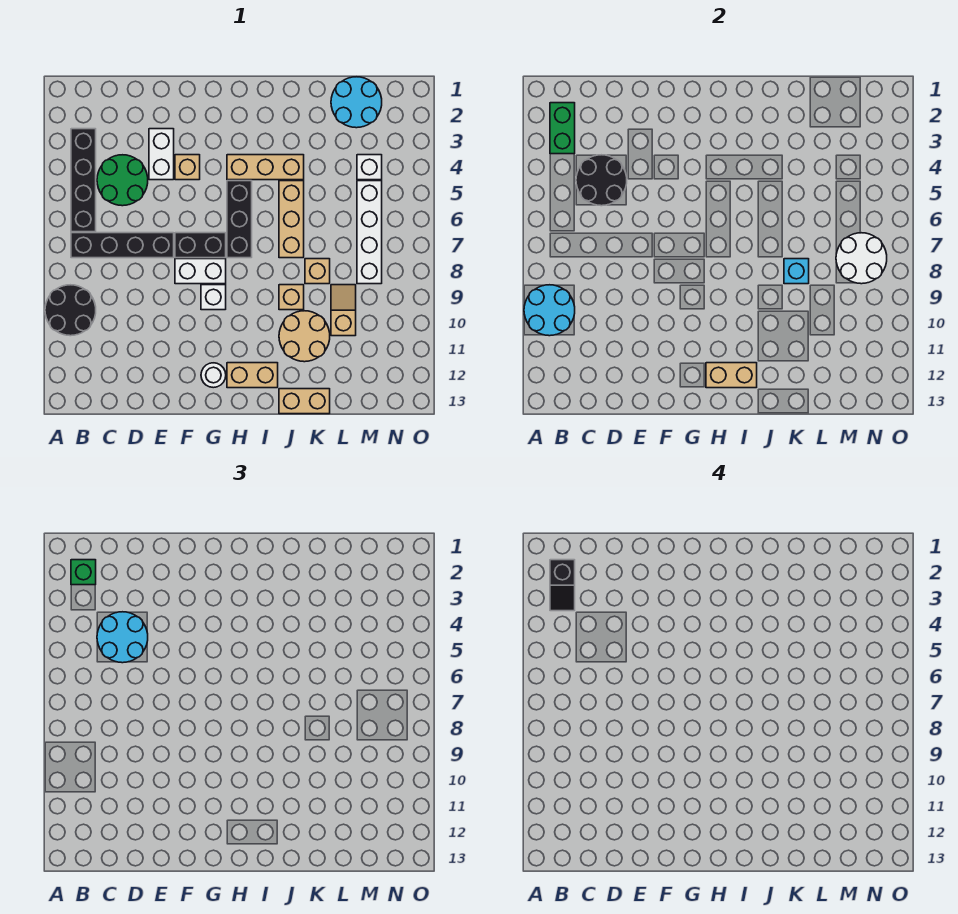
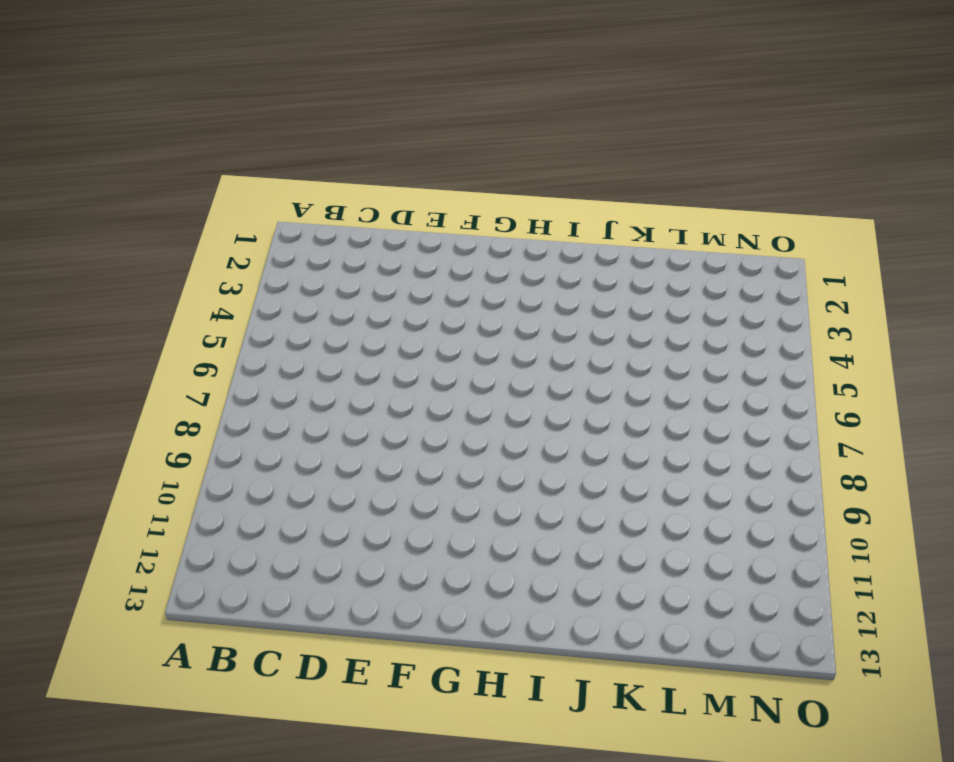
none -> black 2x2 round brick [45,285,96,336]
none -> black 1x4 brick [71,129,96,232]
none -> black 1x4 brick [71,233,174,258]
none -> green 2x2 round brick [97,155,148,206]

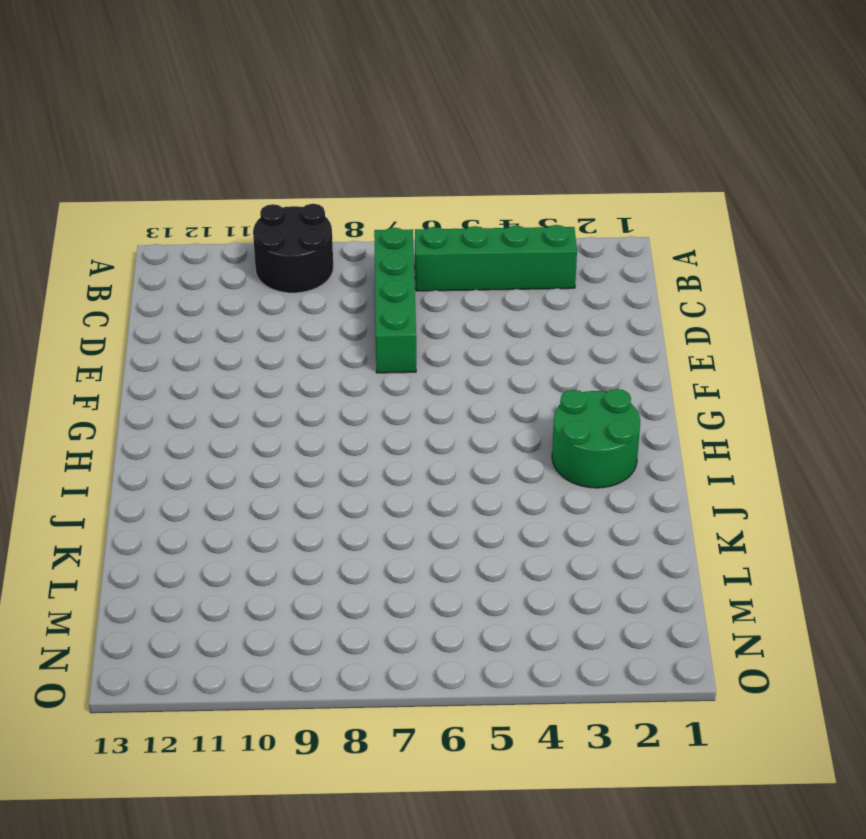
green 1x4 brick [415,225,577,291] -> black 1x4 brick [71,129,96,232]
green 1x4 brick [374,228,416,373] -> black 1x4 brick [71,233,174,258]
green 2x2 round brick [552,389,640,488] -> green 2x2 round brick moved to [97,155,148,206]
none -> white 1x2 brick [149,129,174,180]
none -> tan 1x1 brick [175,155,200,180]
none -> black 1x2 brick [175,233,226,258]
none -> white 1x2 brick [175,259,226,284]

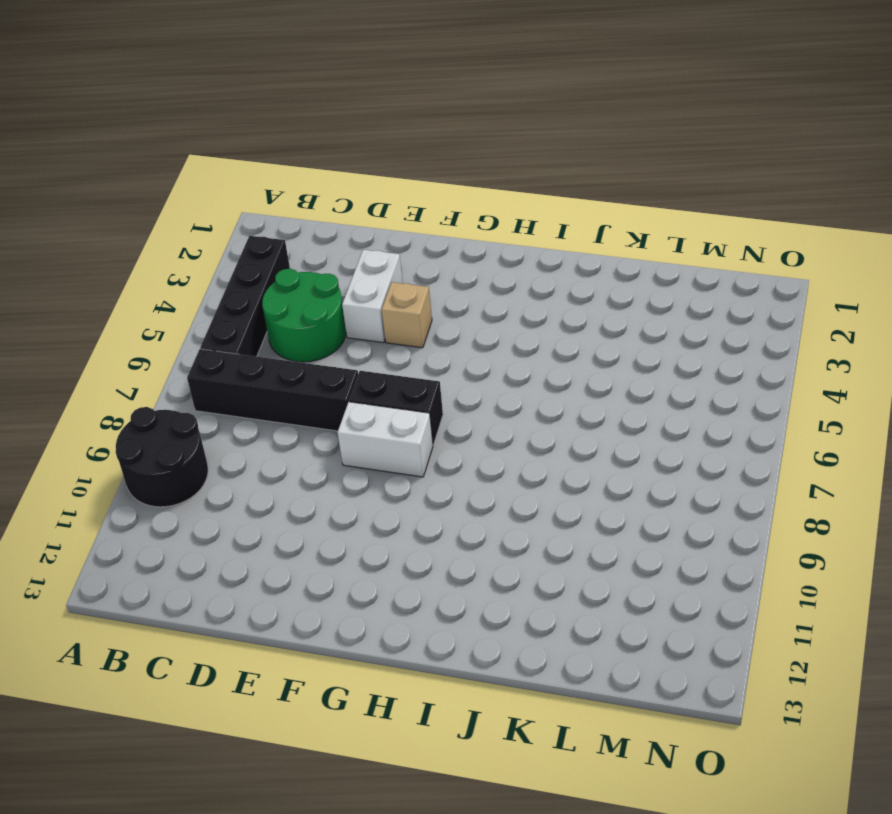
none -> white 1x1 brick [201,285,226,310]
none -> white 1x1 round brick [201,363,226,388]
none -> tan 1x3 brick [227,155,304,180]
none -> black 1x3 brick [227,181,252,258]

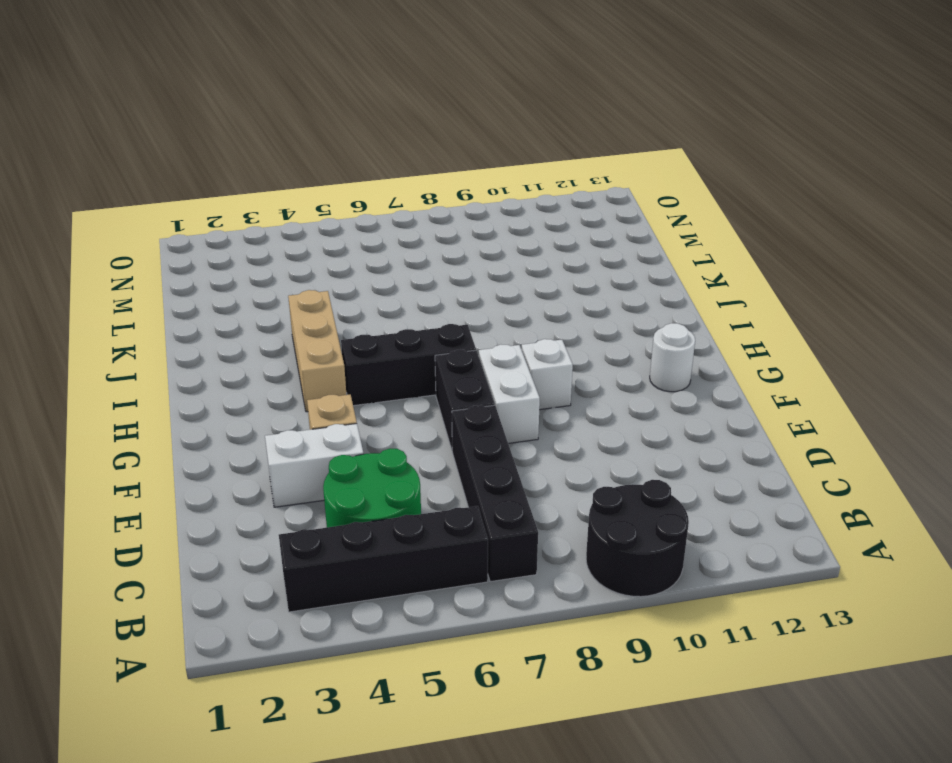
none -> tan 1x2 brick [227,363,278,388]
none -> tan 1x3 brick [279,181,304,258]
none -> tan 1x1 brick [279,285,304,310]
none -> tan 2x2 round brick [279,311,330,362]

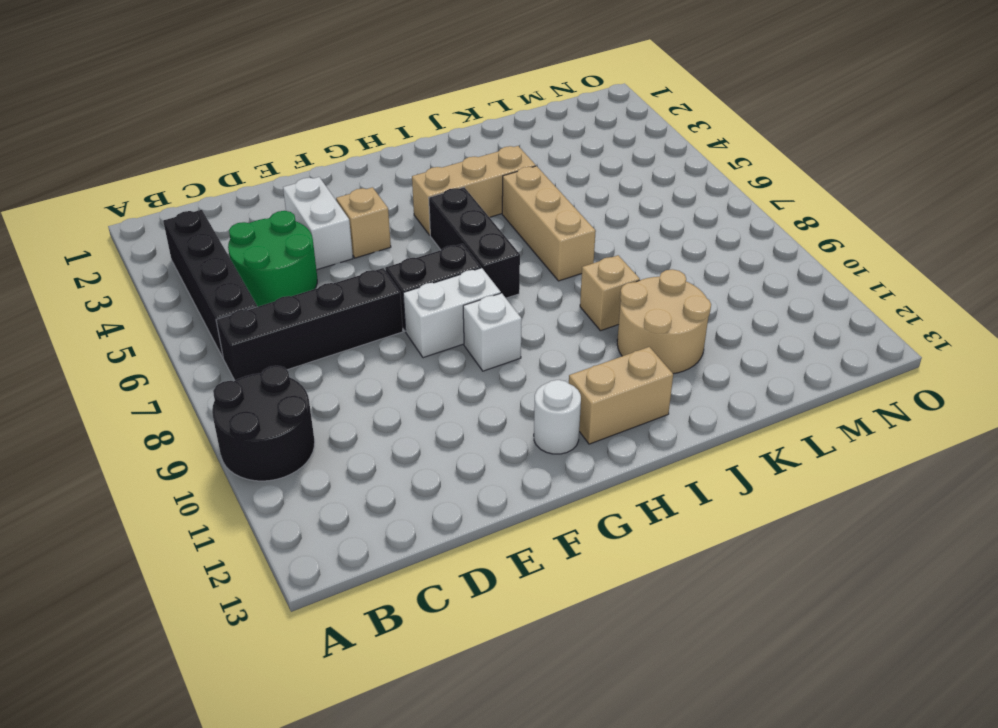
none -> tan 1x2 brick [279,389,330,414]
none -> tan 1x1 brick [305,259,330,284]
none -> cyan 2x2 round brick [331,77,382,128]
none -> tan 1x2 slope [331,285,356,336]

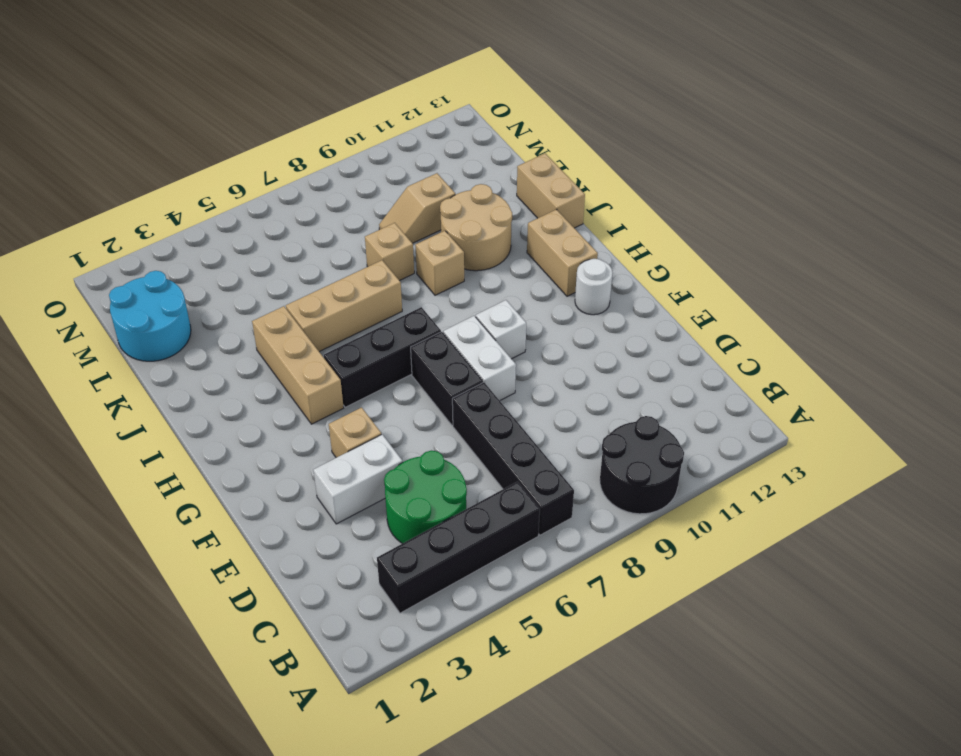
none -> white 1x1 brick [357,155,382,180]
none -> white 1x4 brick [357,181,382,284]
none -> cyan 2x2 round brick [524,285,575,336]
none -> green 1x2 brick [550,103,575,154]

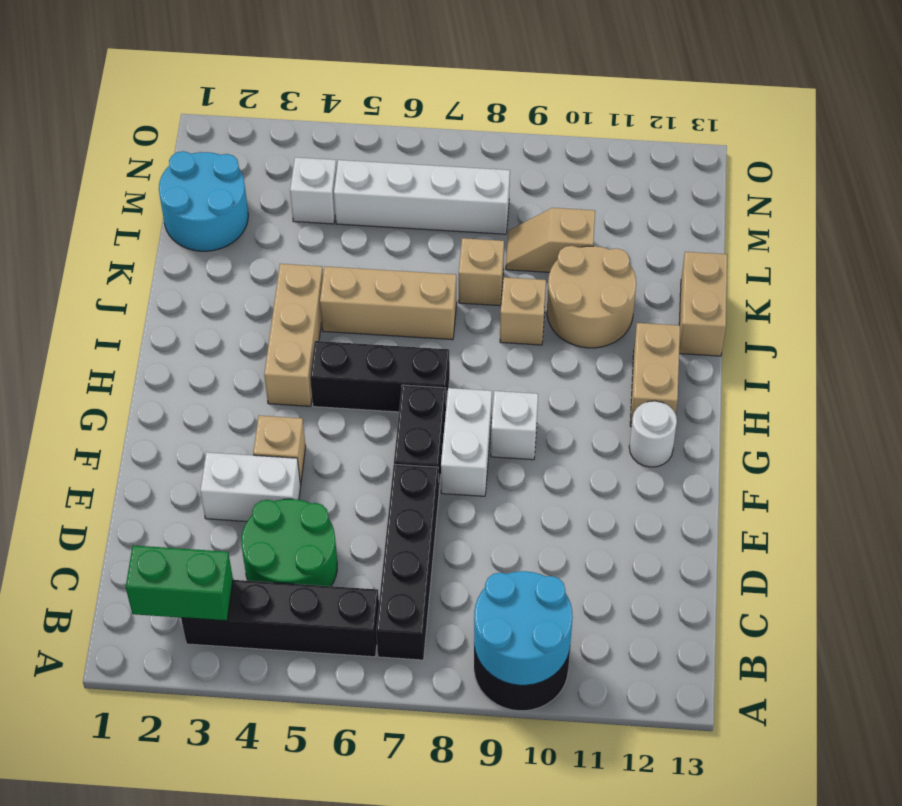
none -> black 2x2 round brick [576,155,627,206]
none -> tan 1x2 brick [706,363,757,388]
none -> cyan 1x1 brick [784,259,809,284]
none -> white 2x2 round brick [836,233,887,284]

